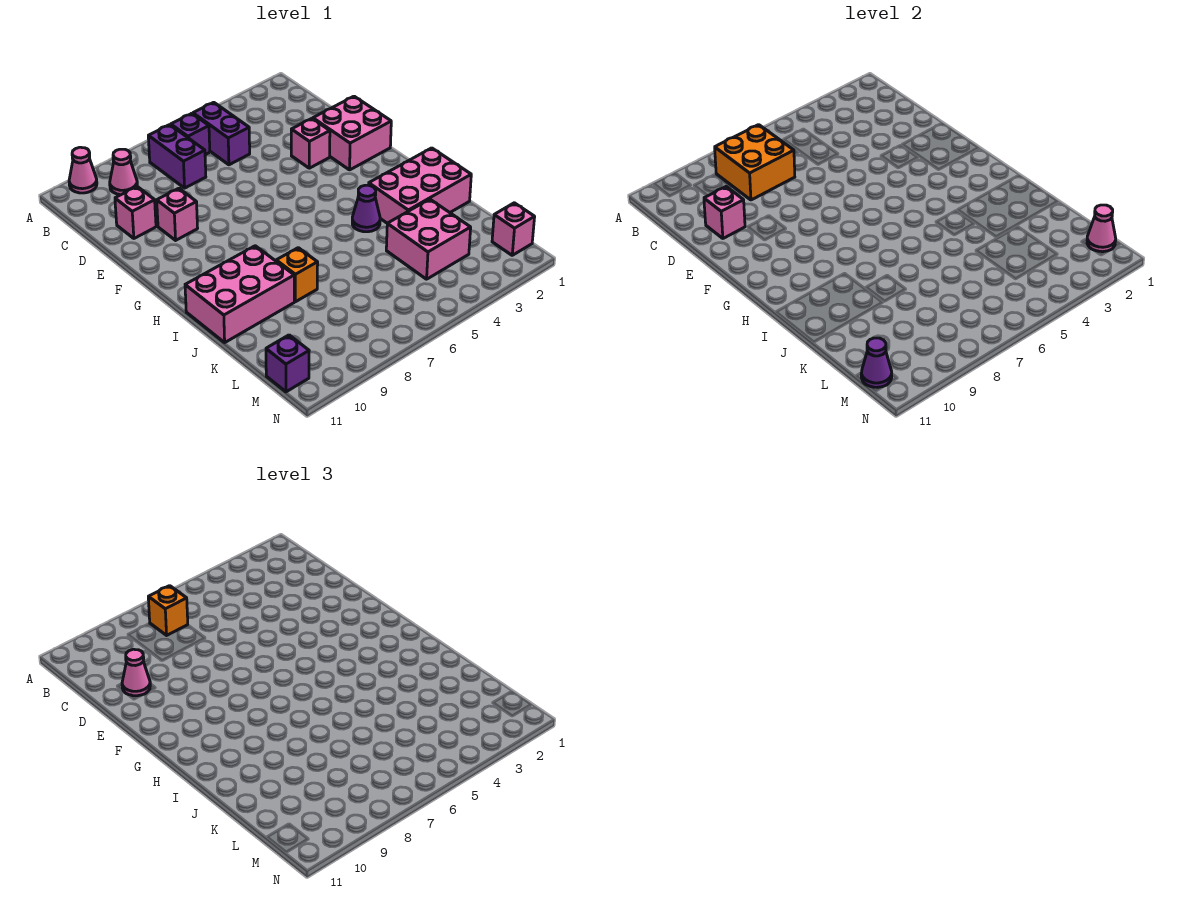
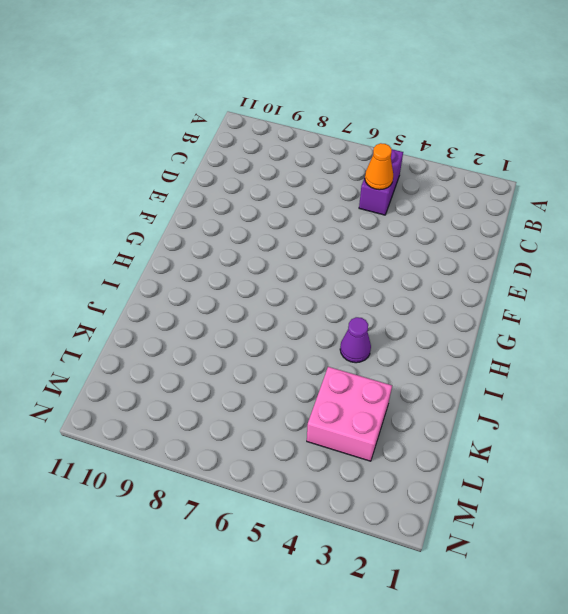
orange 1x1 cone [365,143,393,190] -> none
none -> pink 1x1 cone [69,147,97,193]
none -> purple 1x1 brick [171,113,210,155]
none -> purple 1x2 brick [148,125,206,188]

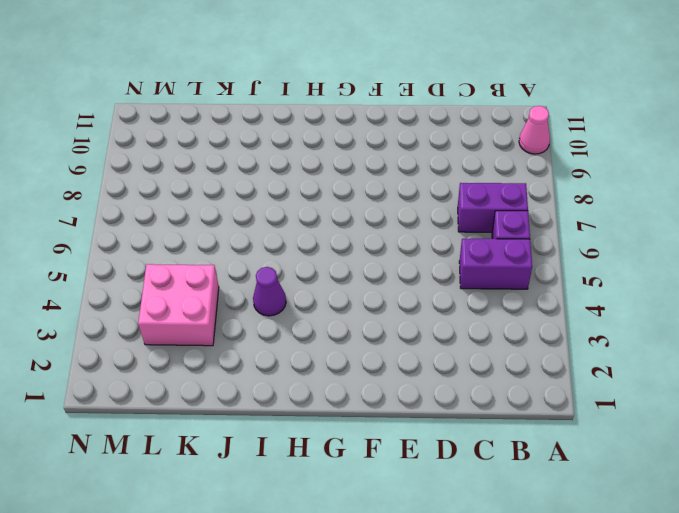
none -> pink 1x1 cone [110,149,137,195]
none -> pink 1x1 brick [115,187,156,238]
none -> pink 2x2 brick [313,96,391,170]

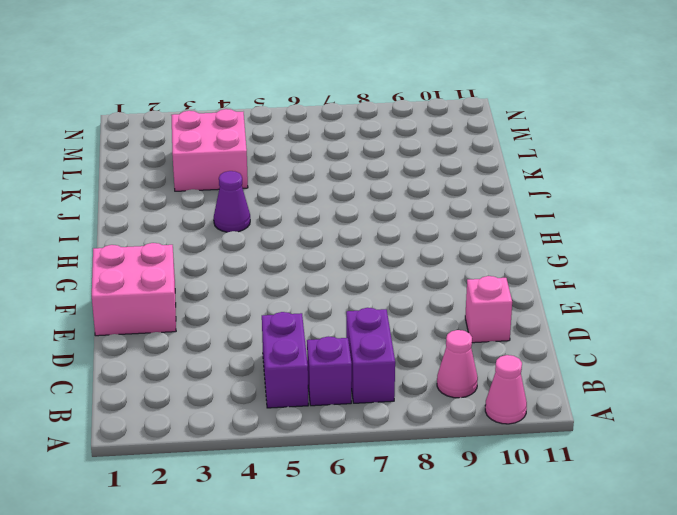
none -> pink 1x1 brick [291,119,330,168]
none -> pink 1x1 brick [157,188,198,240]
none -> pink 2x3 brick [369,148,471,223]

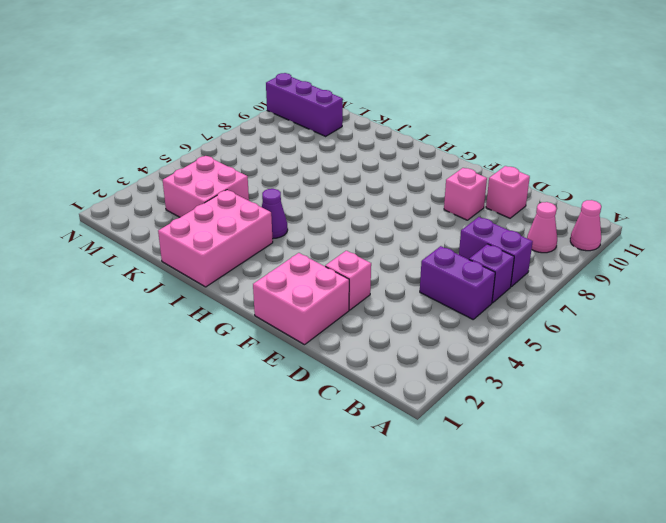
purple 1x3 brick [266,73,343,136] -> none
none -> pink 2x3 brick [185,246,294,342]
none -> orange 1x1 brick [276,248,318,302]
none -> pink 1x1 brick [492,203,535,255]

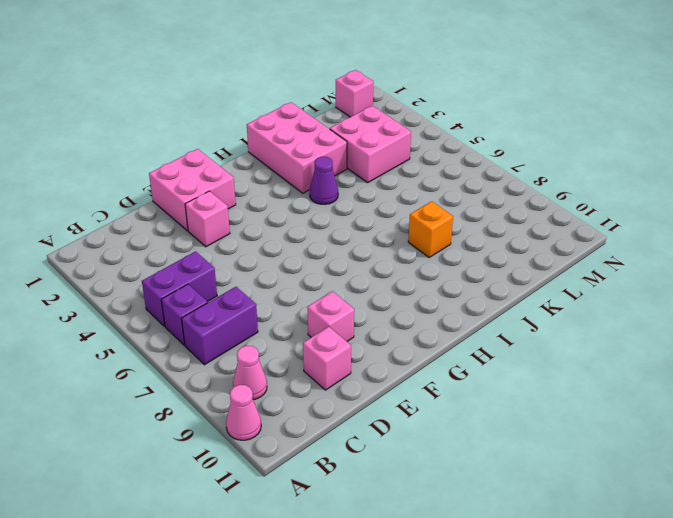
none -> pink 2x3 brick [185,246,294,342]
none -> purple 1x1 brick [266,335,309,392]
none -> orange 2x2 brick [715,125,795,200]

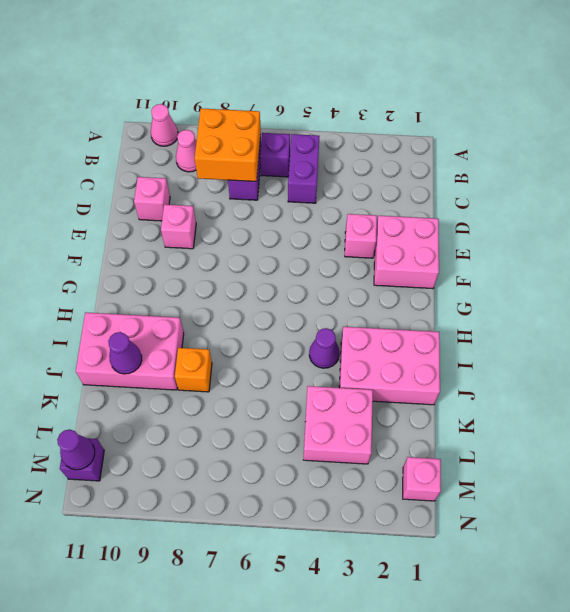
purple 1x1 cone [108,332,142,374] -> none
none -> pink 1x1 brick [704,187,745,238]
none -> pink 1x1 cone [1087,205,1116,252]
none -> orange 1x1 brick [148,586,188,635]

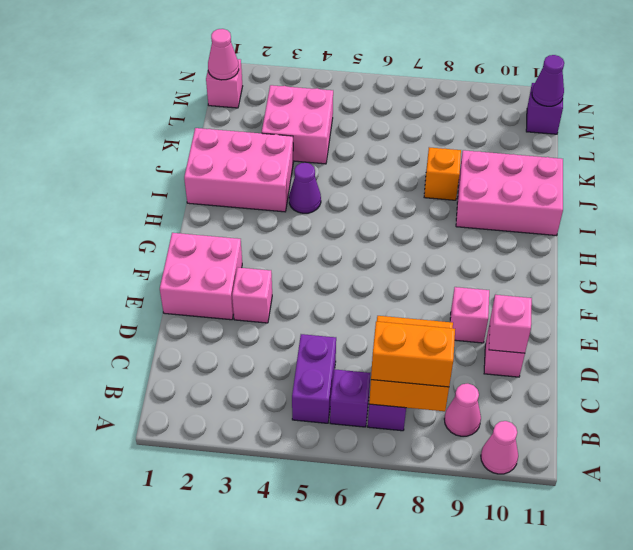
orange 1x2 brick [371,321,455,387] -> orange 1x1 brick [148,586,188,635]
none -> pink 1x1 cone [122,649,150,696]

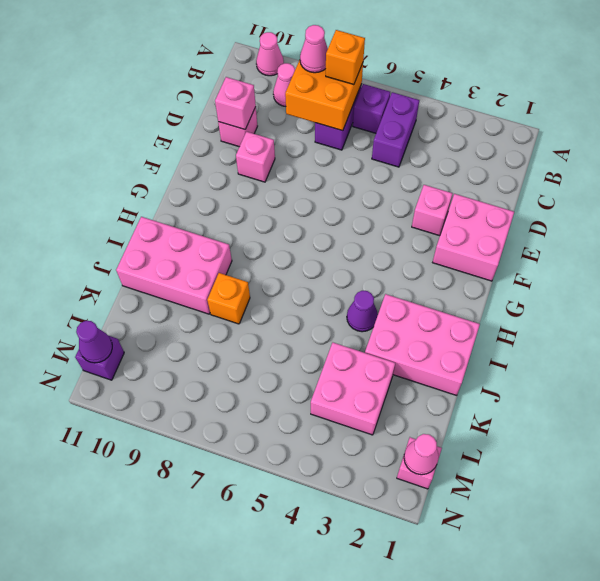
pink 1x1 cone [300,25,328,73] -> pink 1x1 cone moved to [122,649,150,696]

